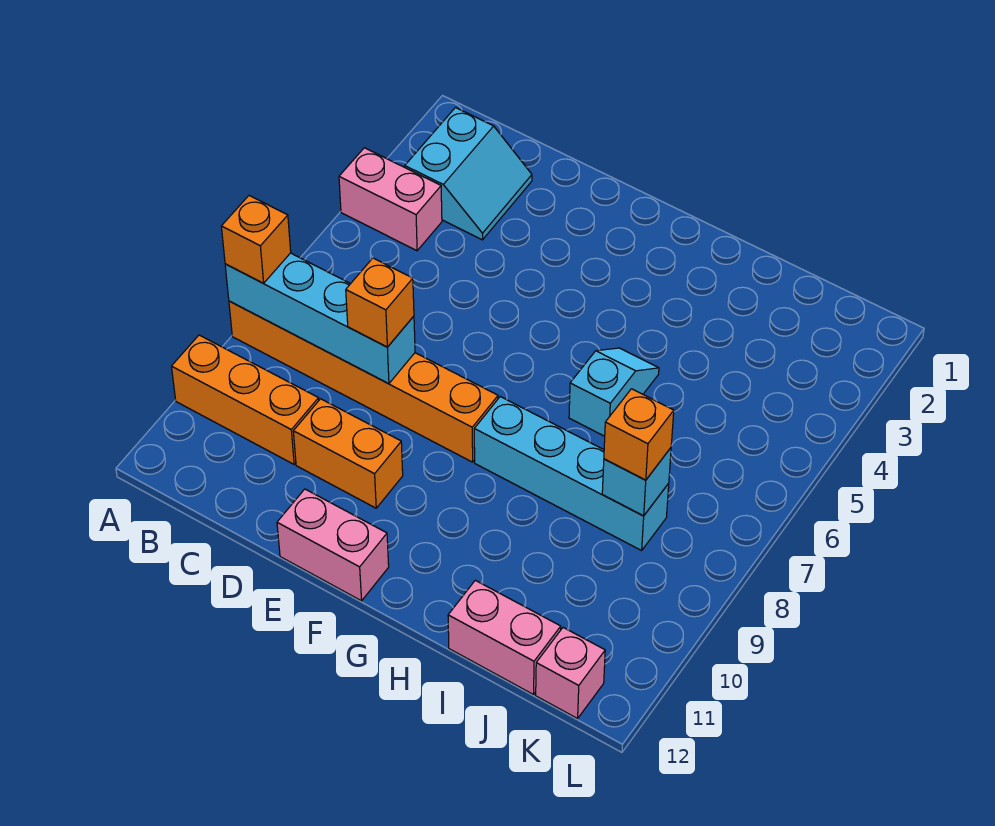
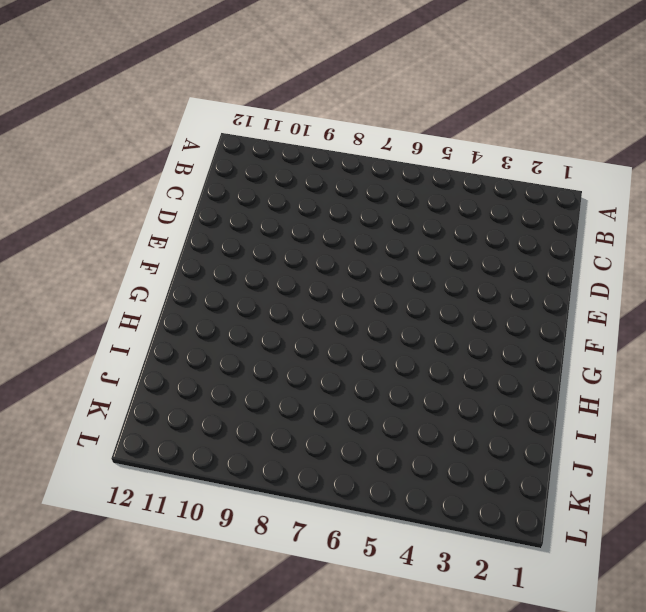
none -> pink 1x2 brick [339,148,442,251]
none -> orange 1x6 brick [229,301,498,462]
none -> orange 1x3 brick [171,335,319,464]

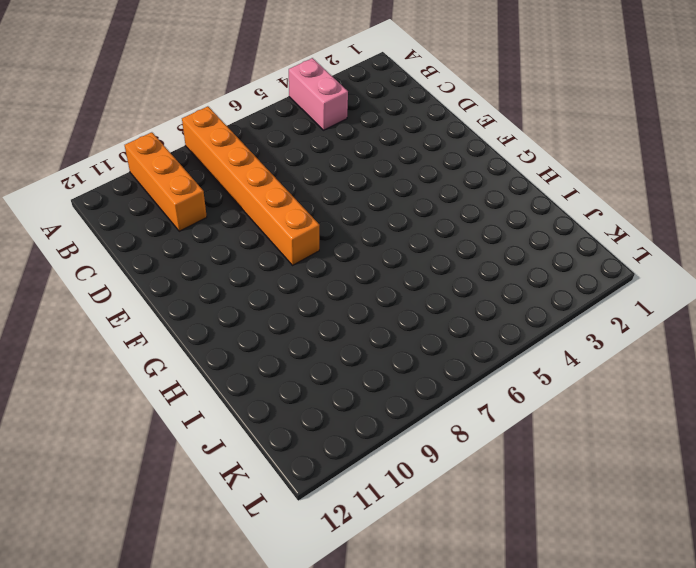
none -> cyan 2x2 slope [405,108,532,240]
none -> orange 1x2 brick [293,399,403,508]
none -> pink 1x2 brick [277,489,389,601]

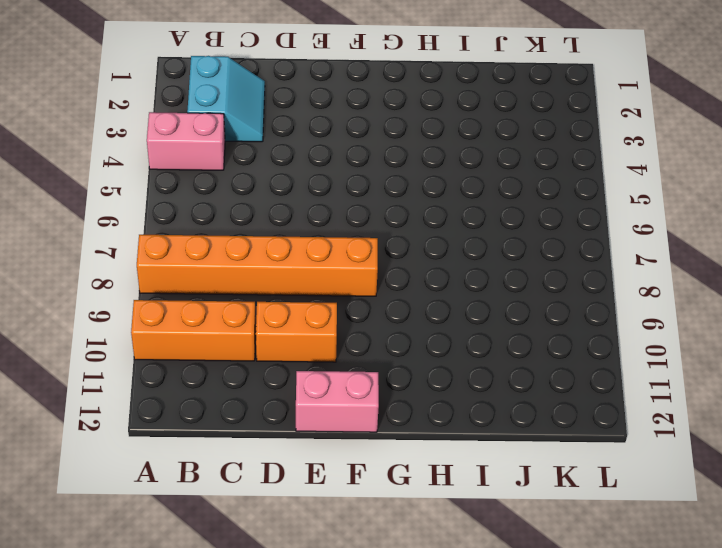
none -> cyan 1x4 brick [474,397,669,550]
none -> cyan 1x2 slope [569,348,659,436]
none -> pink 1x2 brick [448,580,561,695]

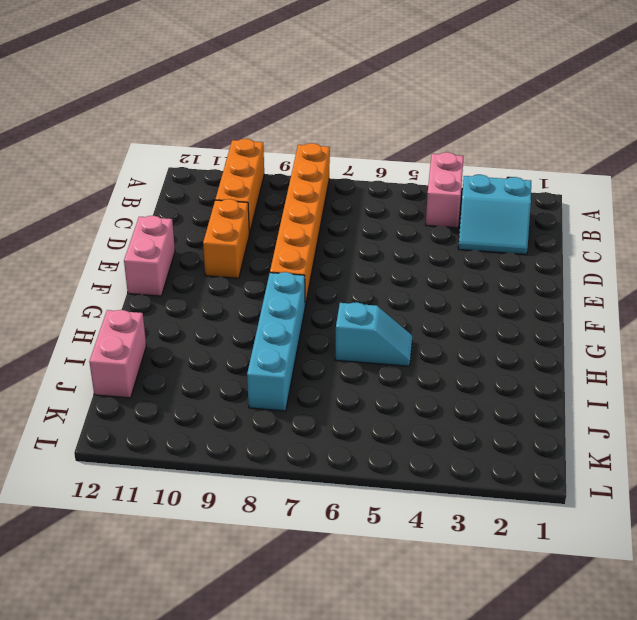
none -> pink 1x1 brick [536,628,605,719]
none -> cyan 1x4 brick [225,253,415,384]
none -> cyan 1x1 brick [602,448,671,516]

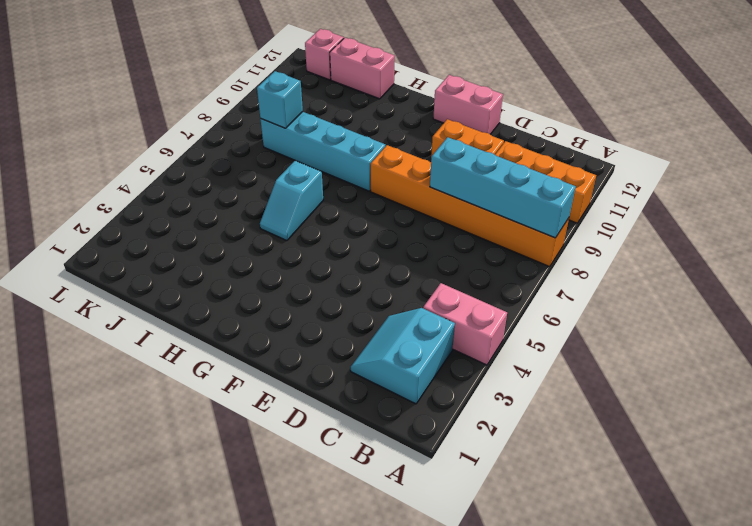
none -> orange 1x1 brick [221,196,291,283]
none -> orange 1x1 brick [346,258,414,347]
none -> orange 1x1 brick [604,389,674,480]

